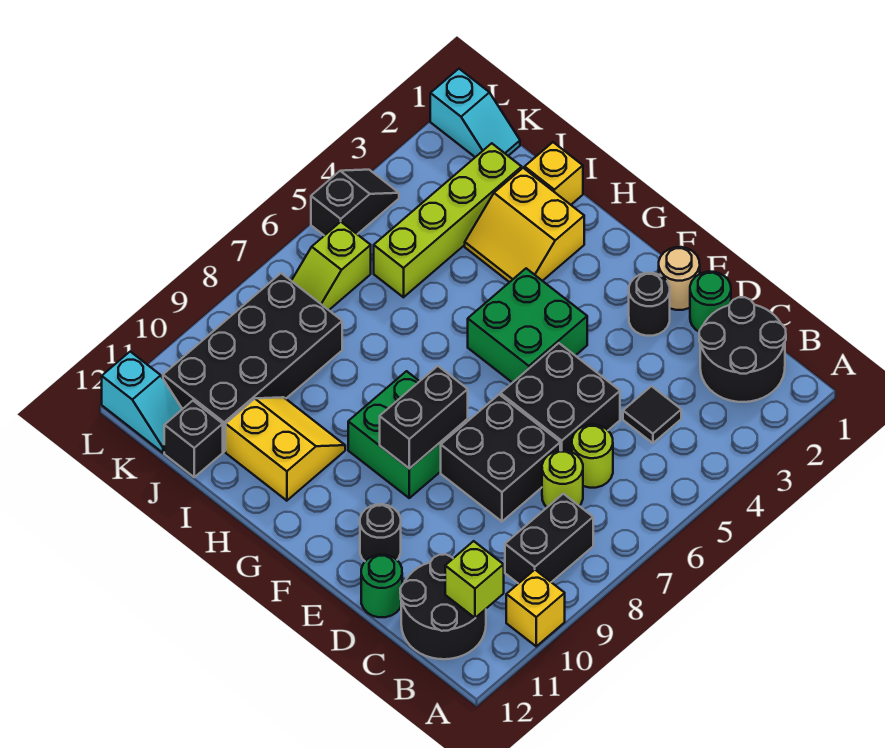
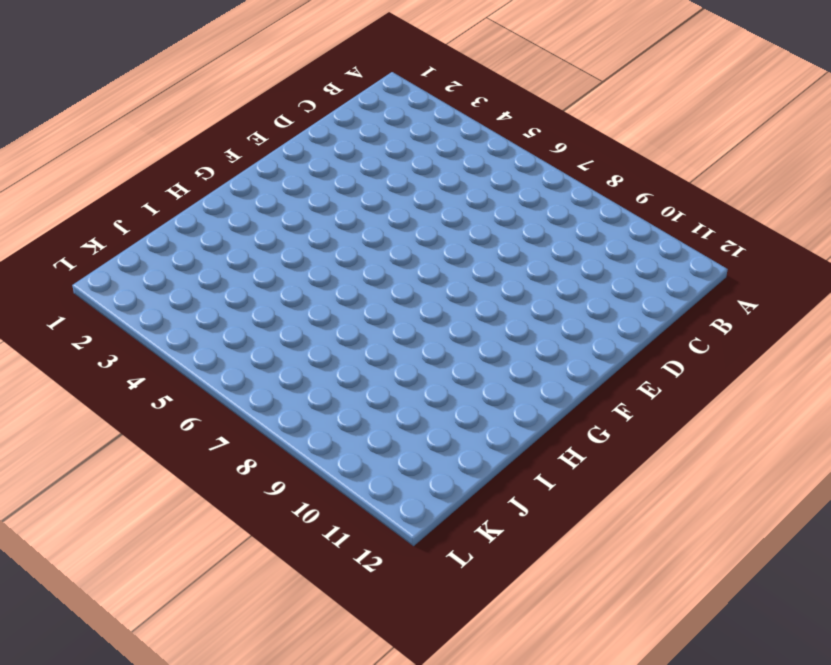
none -> yellow 1x1 brick [506,570,565,646]
none -> black 2x2 round brick [699,297,786,402]
none -> black 1x2 brick [505,494,593,584]

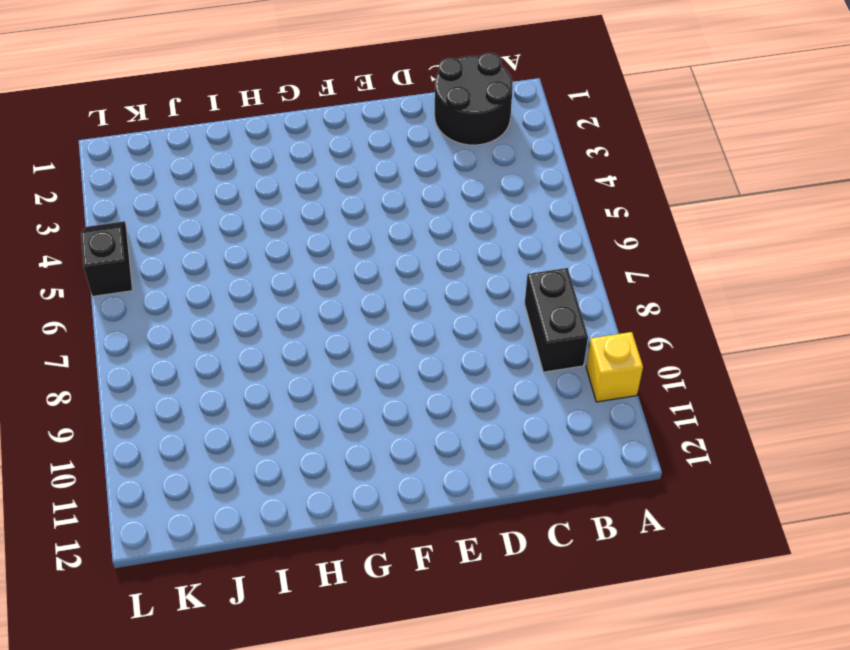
none -> black 2x2 round brick [400,554,486,659]
none -> black 1x1 tile [623,386,681,443]
none -> lime 1x1 round brick [572,425,613,488]

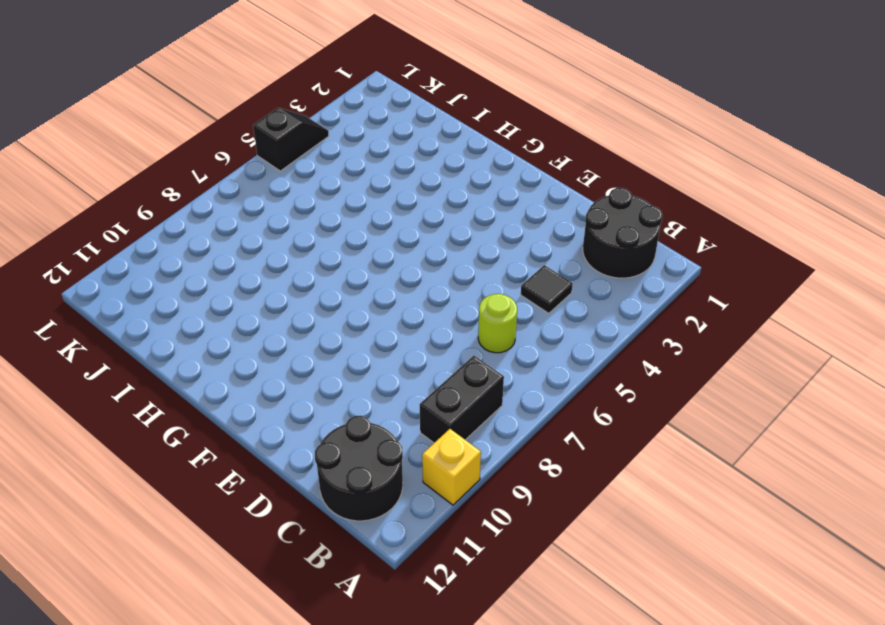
none -> lime 1x1 round brick [542,450,583,507]
none -> green 1x1 round brick [690,272,731,331]
none -> black 2x2 brick [501,343,620,452]

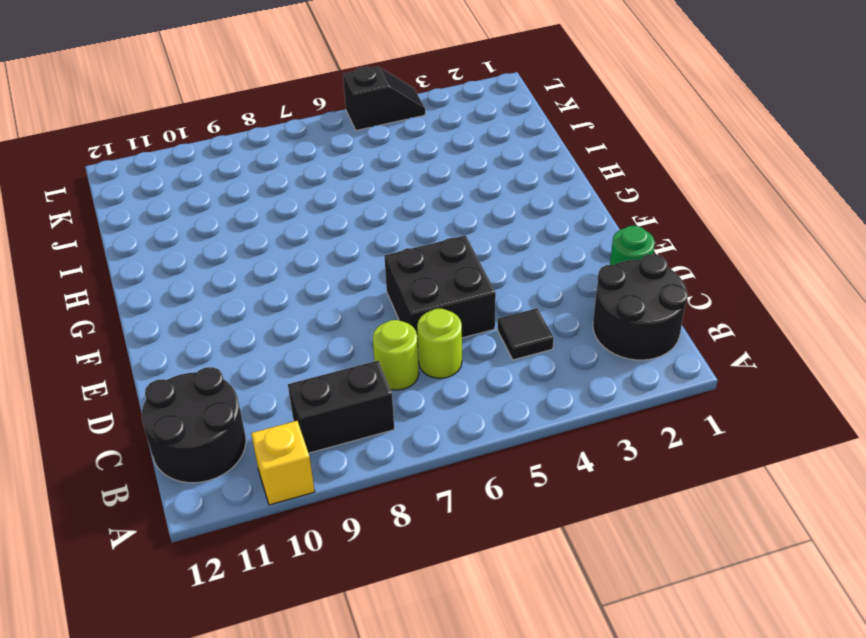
none -> black 2x2 brick [441,395,560,521]
none -> green 1x1 round brick [361,555,402,617]
none -> tan 1x1 round brick [659,247,700,310]

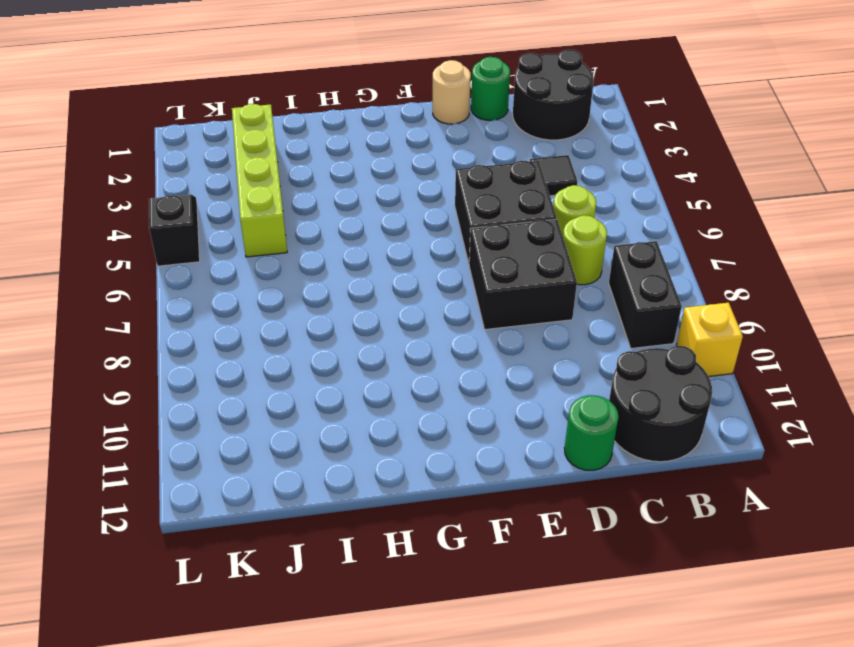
none -> black 1x1 round brick [629,273,670,336]
none -> black 1x1 round brick [360,504,401,561]
none -> green 2x2 brick [468,268,587,383]

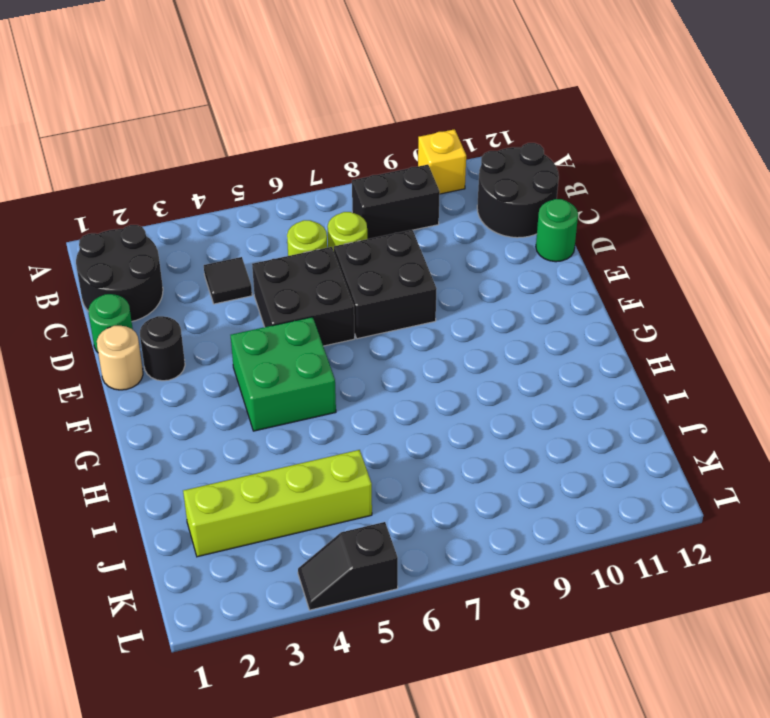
none -> black 1x1 round brick [360,504,401,561]
none -> green 2x2 brick [348,371,468,498]
none -> yellow 2x2 slope [465,168,584,282]

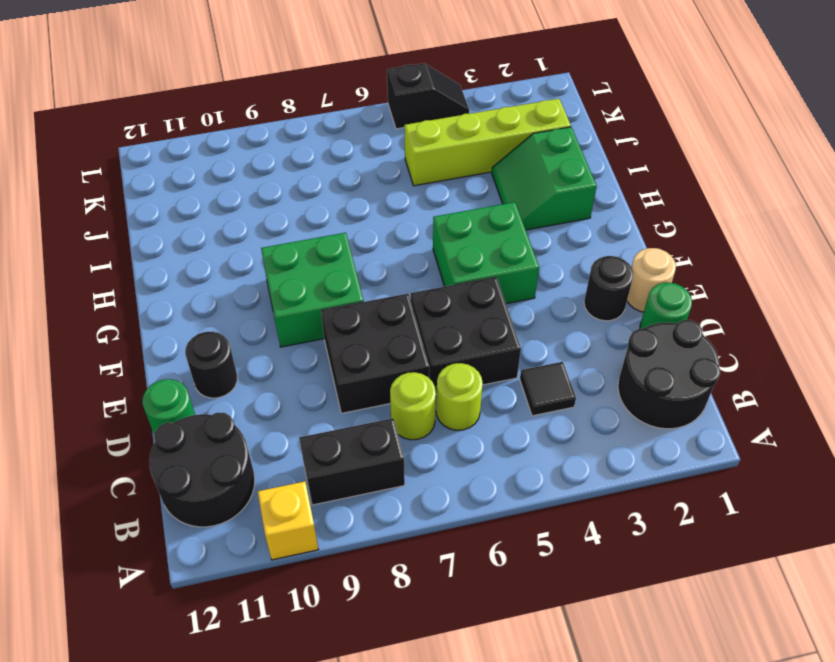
green 2x2 slope [492,127,596,230] -> yellow 2x2 slope [465,168,584,282]
none -> yellow 2x2 slope [226,397,345,501]
none -> yellow 1x1 brick [525,142,583,205]
none -> black 2x4 brick [163,273,342,452]

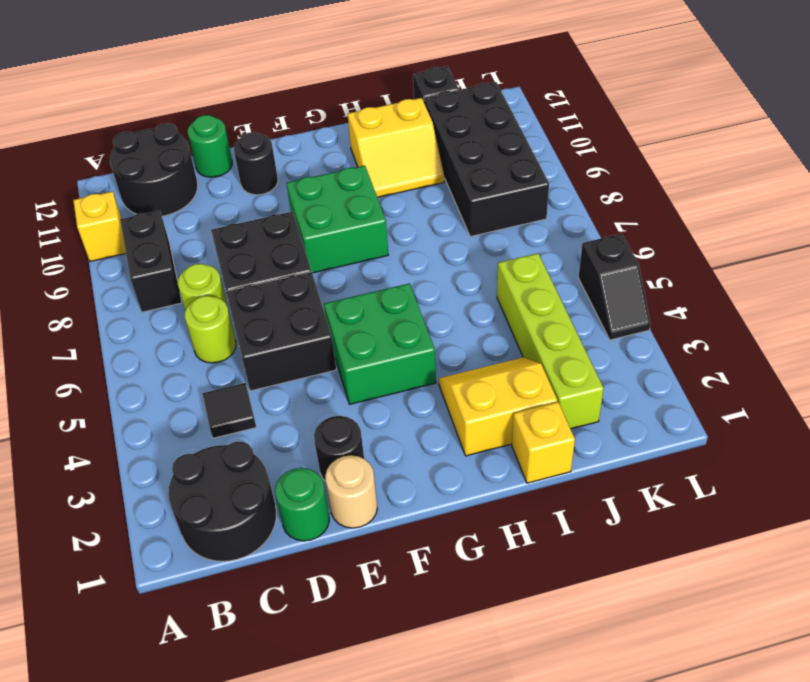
none -> cyan 1x2 slope [430,69,520,157]
none -> lime 1x2 slope [292,222,371,310]
none -> cyan 1x2 slope [102,352,182,453]

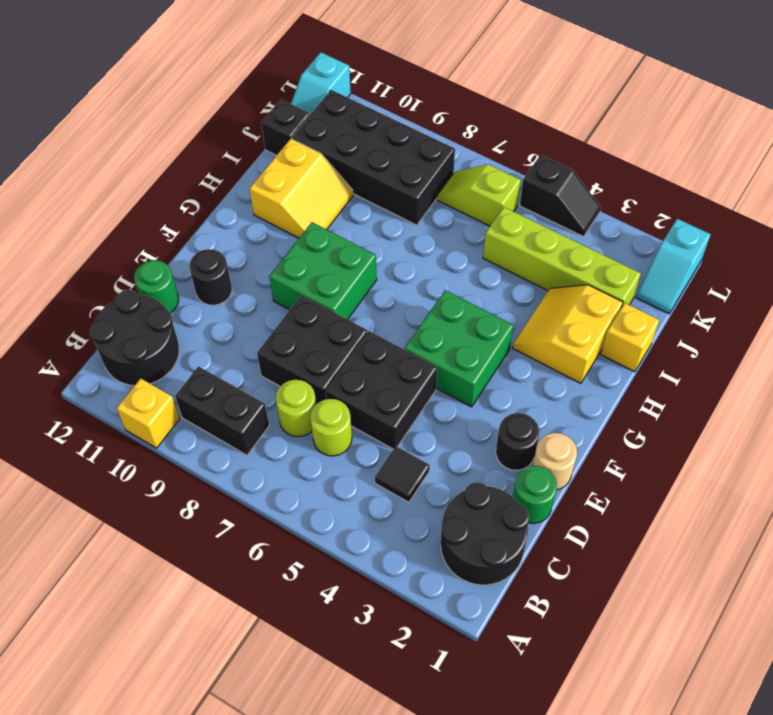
none -> lime 1x1 brick [445,541,504,618]
none -> black 1x2 brick [380,366,468,469]

